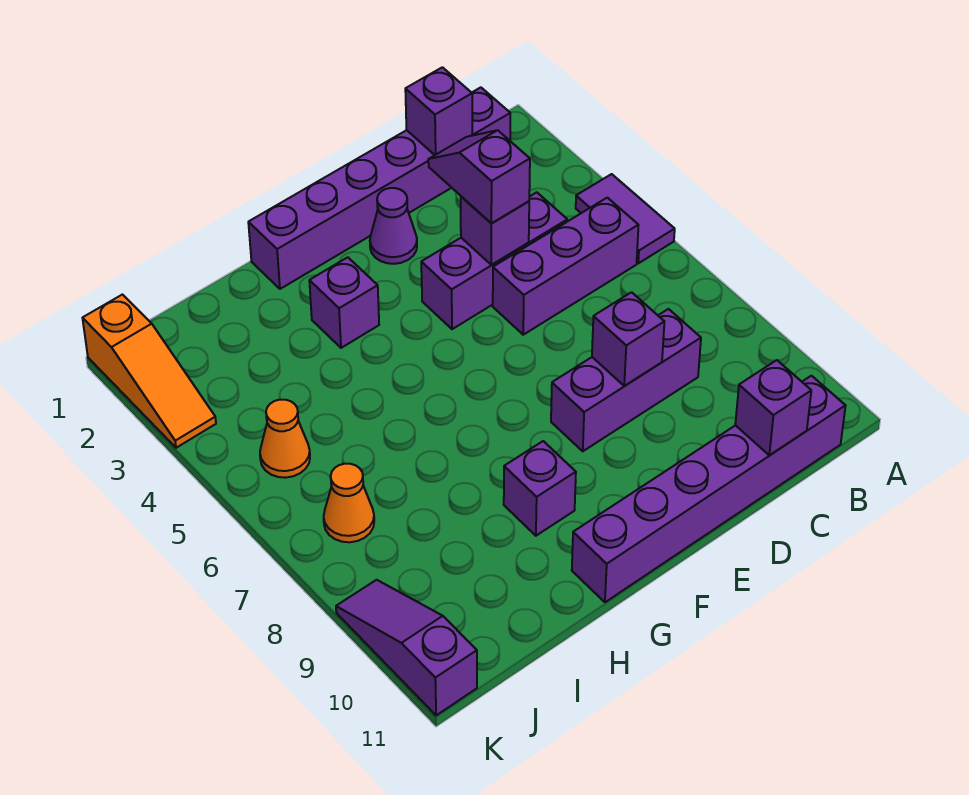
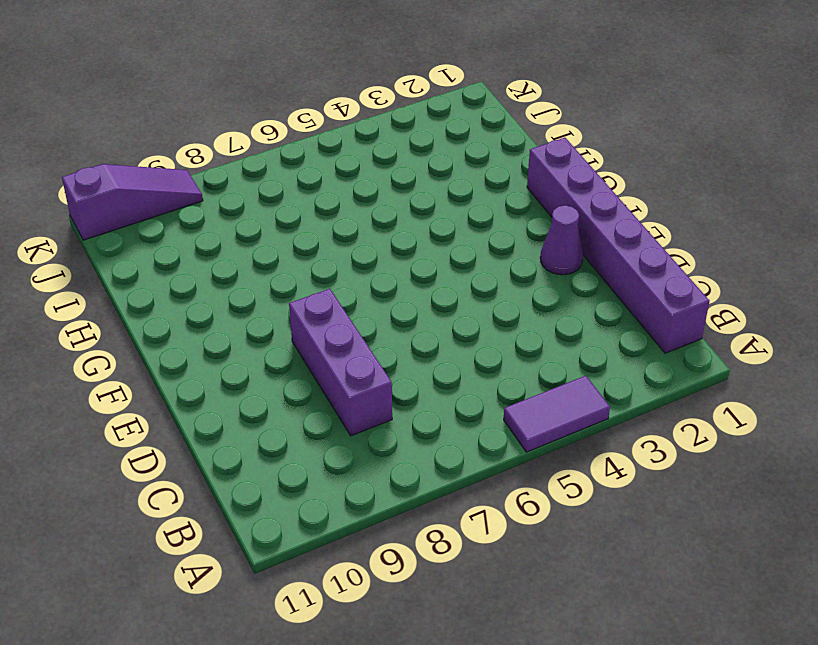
none -> purple 1x3 brick [493,198,638,335]
none -> purple 1x6 brick [572,376,846,602]
none -> purple 1x3 brick [421,192,567,329]

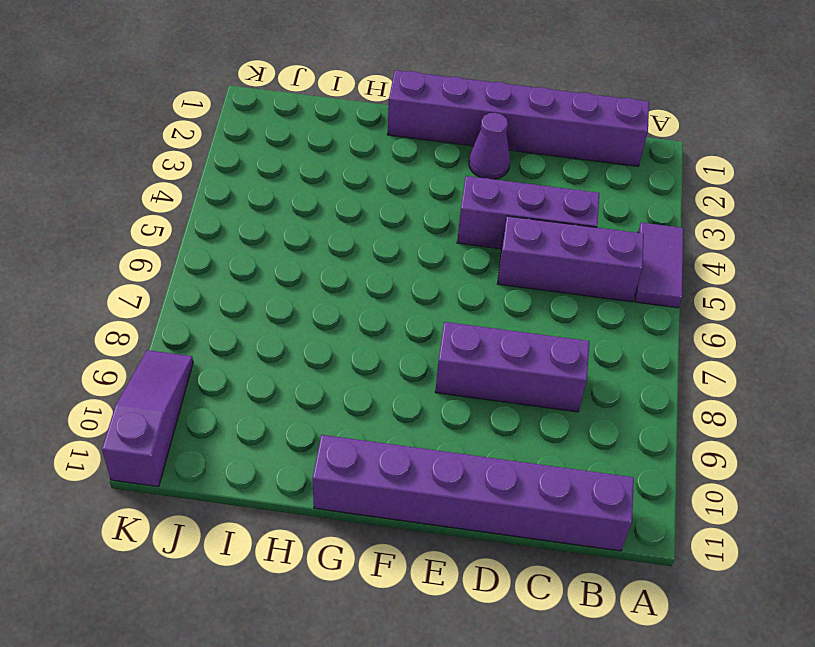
none -> purple 1x1 brick [309,257,379,348]
none -> purple 1x1 brick [504,441,576,536]
none -> orange 1x1 cone [260,400,310,478]

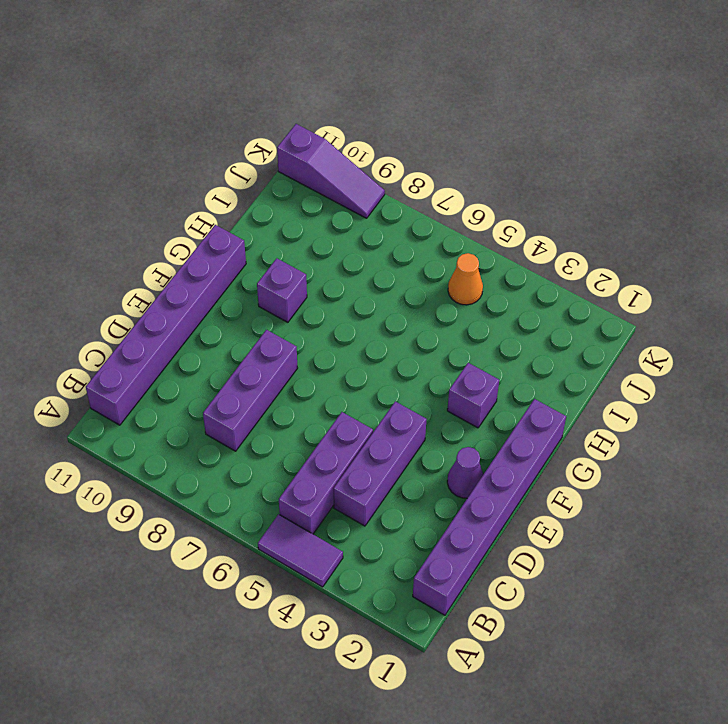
none -> orange 1x1 cone [324,464,374,542]
none -> orange 1x3 slope [83,295,216,448]
none -> purple 1x1 brick [405,67,472,155]

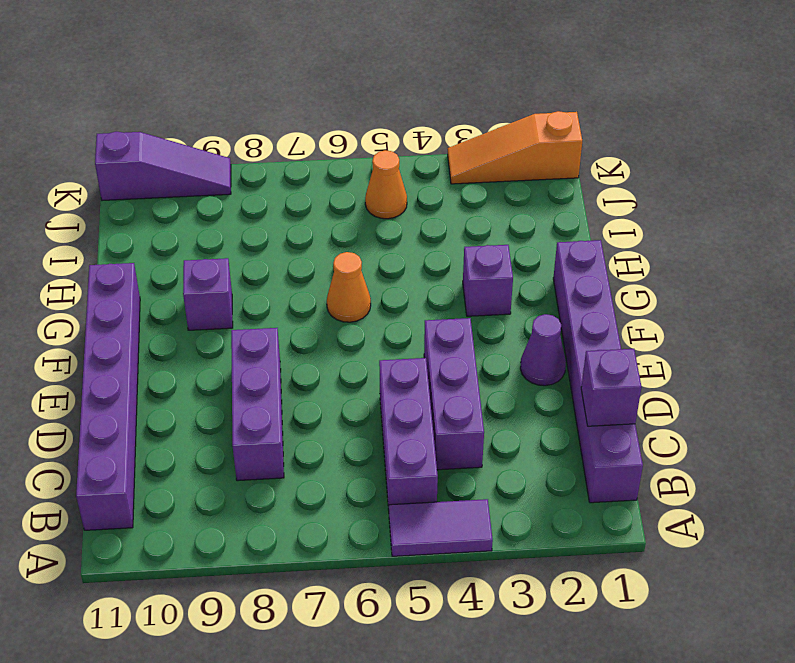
orange 1x1 cone [327,252,371,322] -> orange 1x1 cone moved to [324,464,374,542]
none -> purple 1x1 brick [735,360,811,455]
none -> purple 1x1 brick [461,197,529,265]
none -> purple 1x1 brick [592,292,664,386]

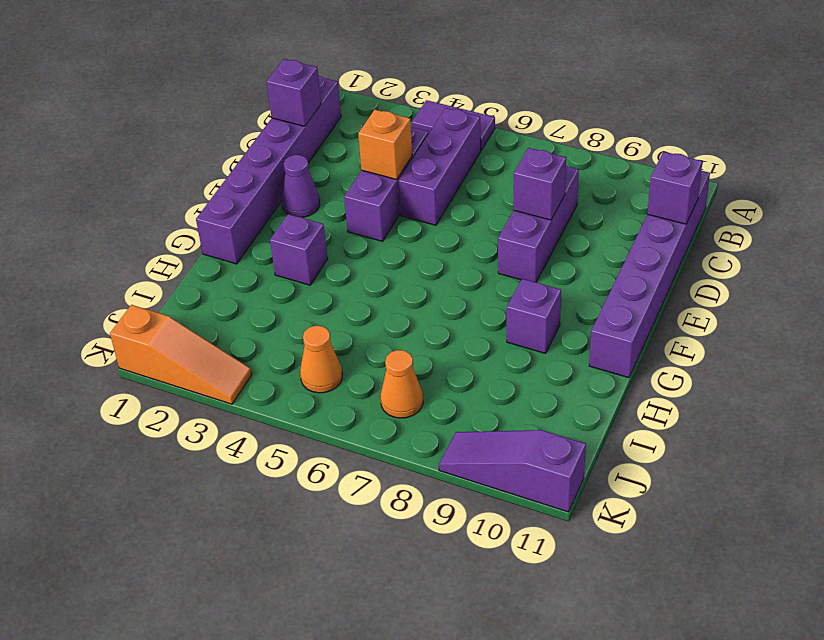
orange 1x1 brick [358,110,412,179] -> purple 1x1 brick [461,197,529,265]
none -> purple 1x2 slope [428,130,530,224]

